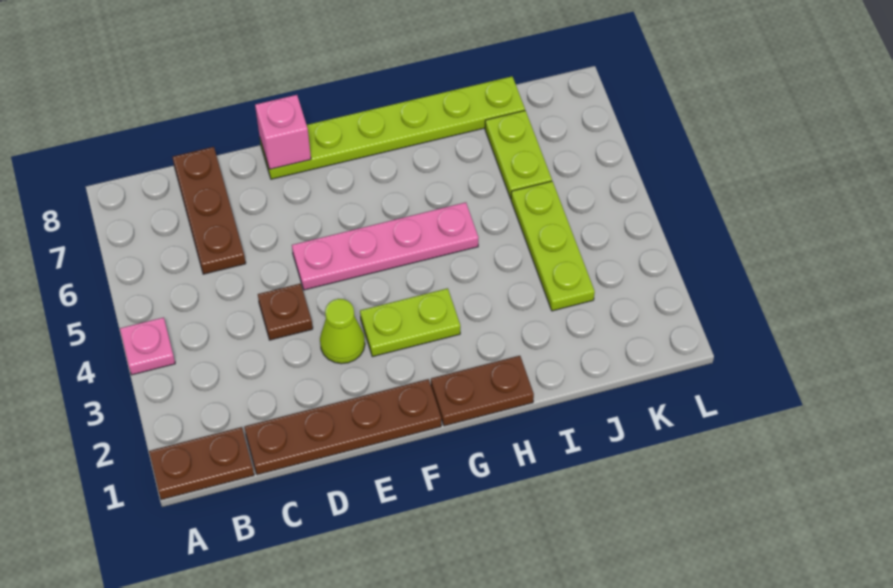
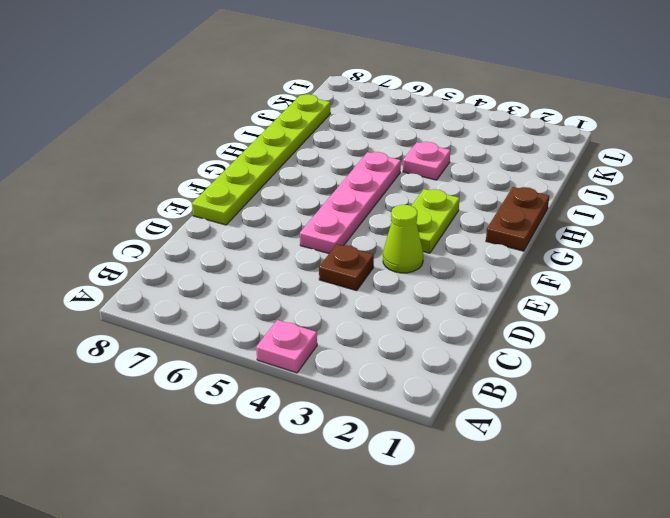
pink 1x1 plate [403,142,450,180] -> none
none -> brown 1x2 plate [149,427,254,500]
none -> brown 1x4 plate [244,379,441,475]
none -> brown 1x3 plate [172,147,246,274]

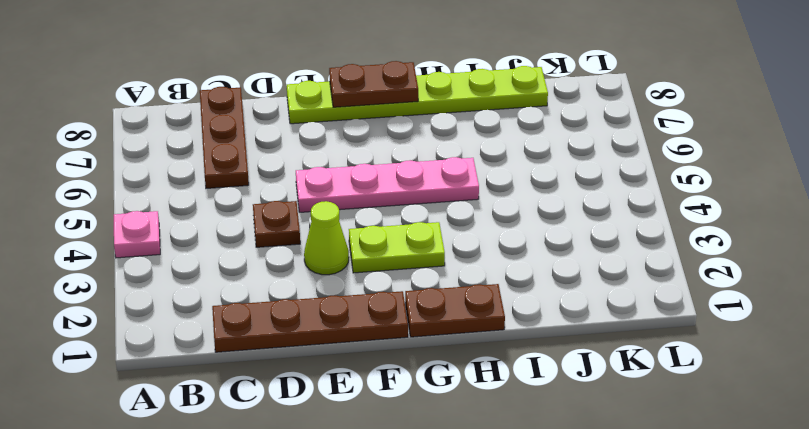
brown 1x2 plate [329,61,418,107] -> brown 1x2 plate moved to [149,427,254,500]
none -> lime 1x3 plate [511,181,595,311]
none -> lime 1x2 plate [485,111,552,199]
none -> pink 1x1 brick [255,95,311,169]

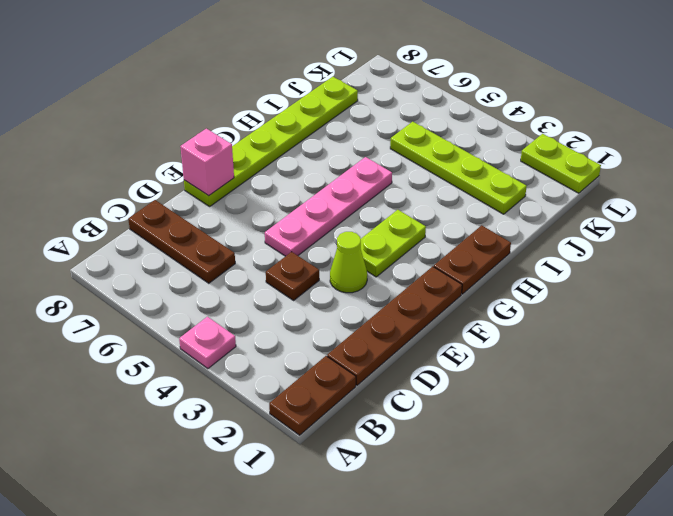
lime 1x4 plate [390,122,527,214] -> lime 1x3 plate [511,181,595,311]
lime 1x2 plate [521,134,601,193] -> lime 1x2 plate moved to [485,111,552,199]

